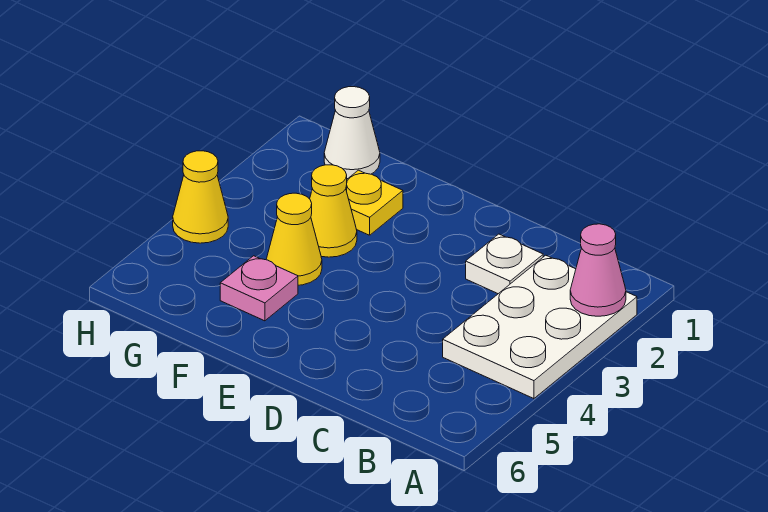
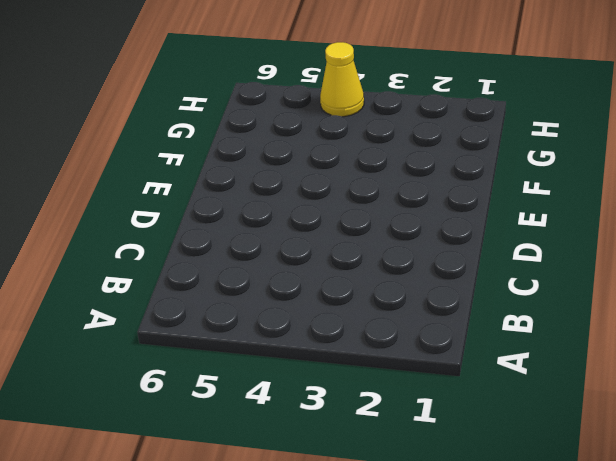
none -> white 2x3 plate [443,255,637,399]
none -> white 1x1 plate [466,234,543,294]

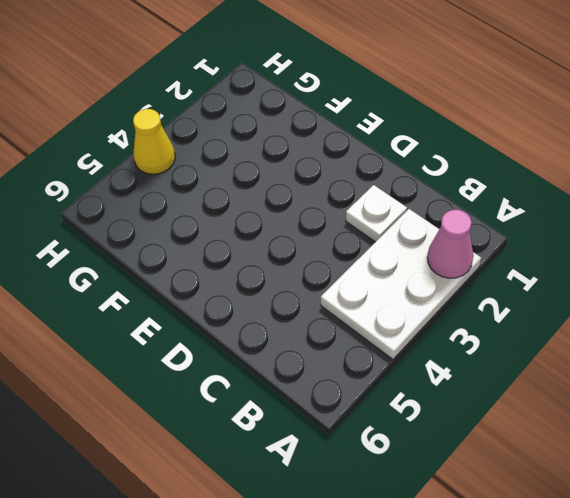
none -> yellow 1x1 plate [346,170,403,235]
none -> yellow 1x1 cone [310,165,357,257]

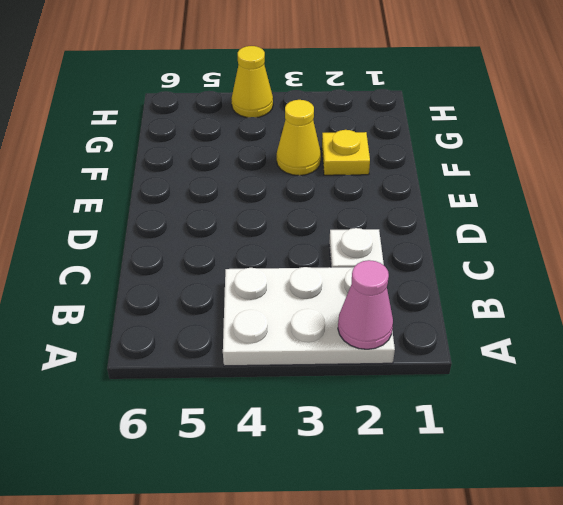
none -> yellow 1x1 cone [266,193,322,285]
none -> pink 1x1 plate [220,256,298,321]

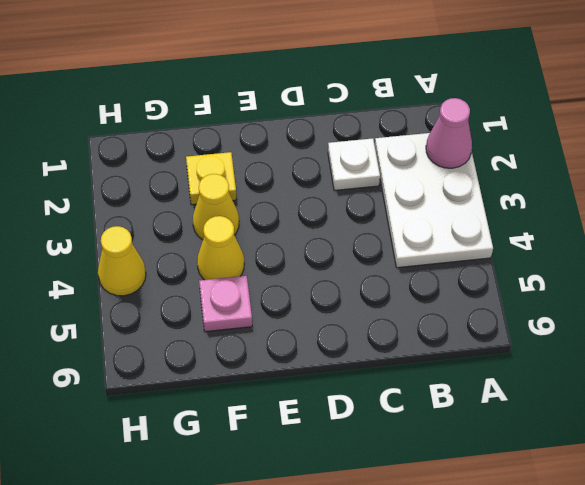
none -> white 1x1 cone [324,87,380,179]

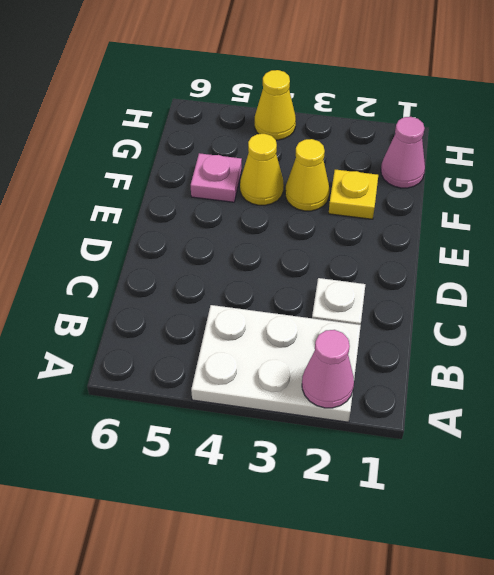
pink 1x1 cone [381,117,425,188] -> white 1x1 cone [324,87,380,179]

